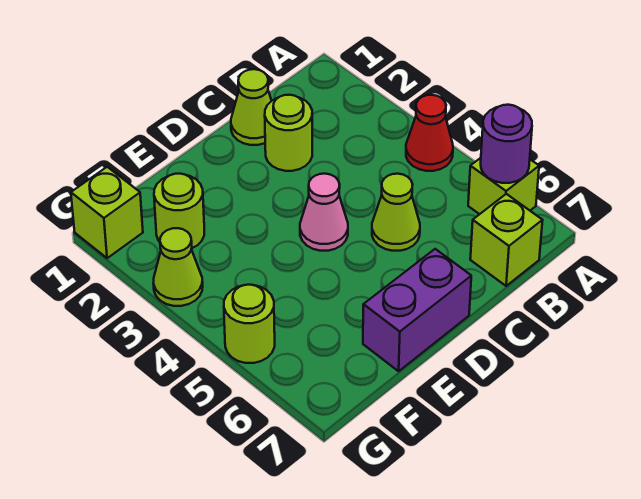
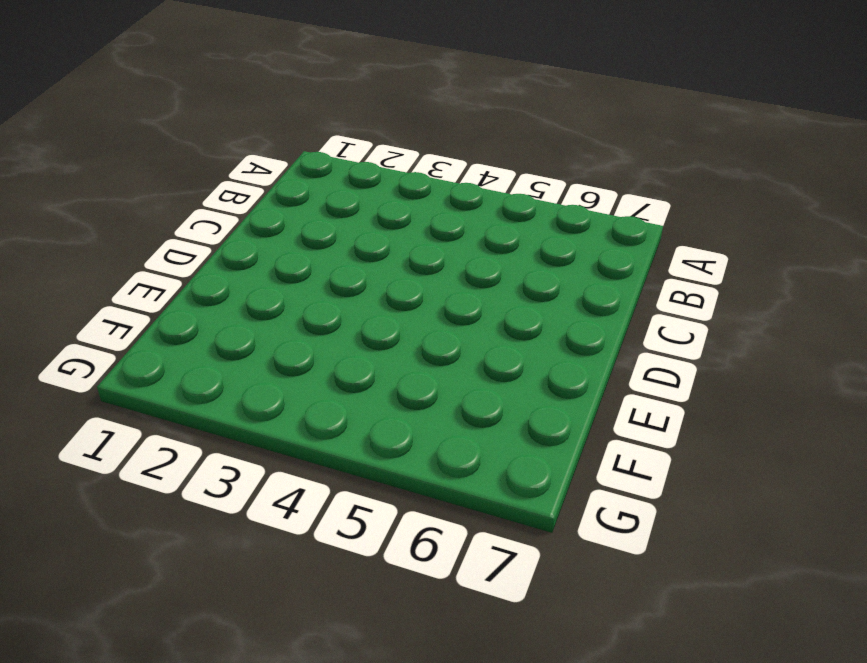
none -> red 1x1 cone [406,95,453,171]
none -> lime 1x1 brick [468,158,539,214]
none -> lime 1x1 brick [470,194,543,286]

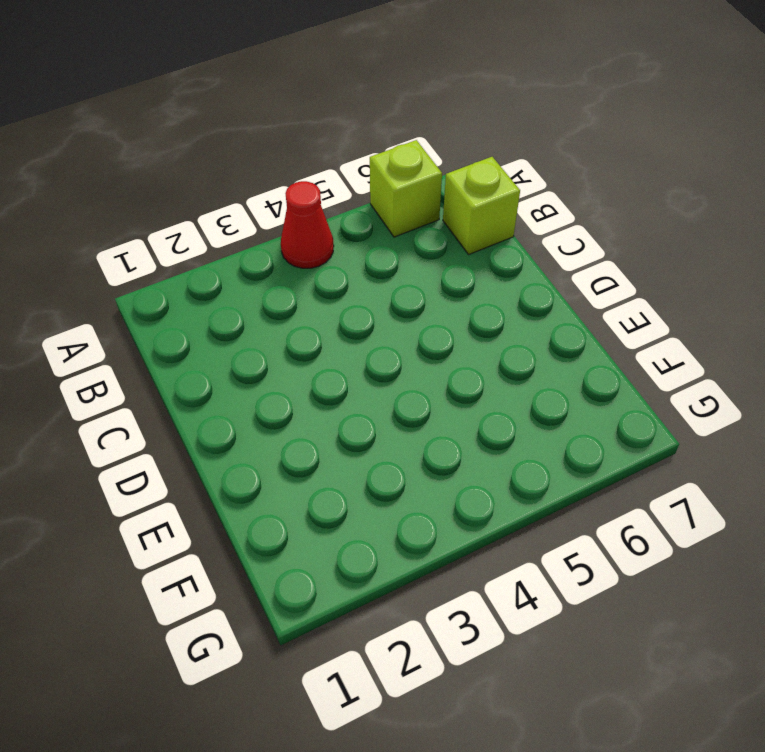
none -> lime 1x1 cone [231,69,272,145]
none -> lime 1x1 round brick [265,95,312,171]
none -> lime 1x1 cone [372,174,420,251]

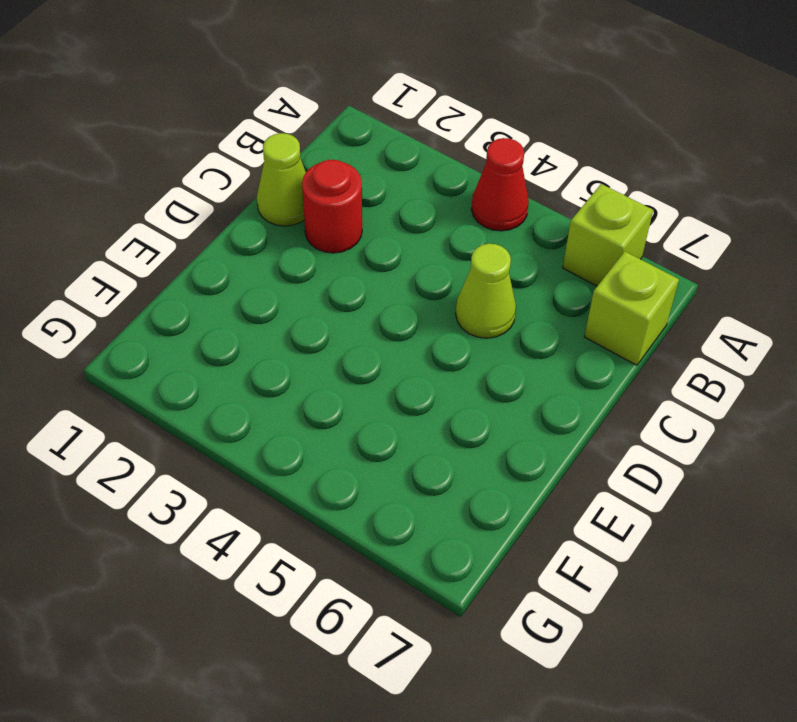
red 1x1 round brick [302,160,362,253] -> lime 1x1 round brick [265,95,312,171]
none -> pink 1x1 cone [300,174,348,251]
none -> purple 1x2 brick [363,249,471,371]
none -> lime 1x1 round brick [154,174,204,248]

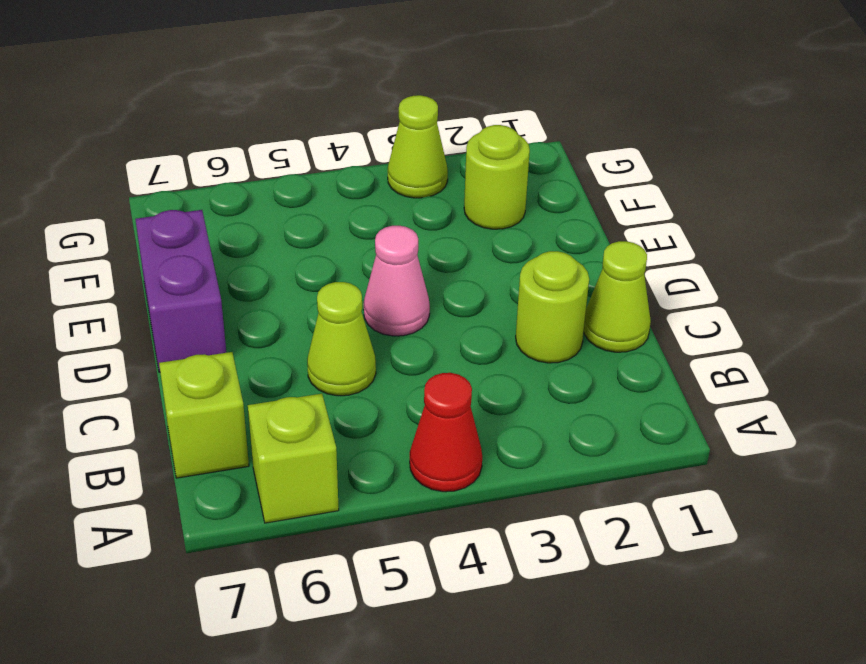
none -> lime 1x1 brick [71,167,143,258]
none -> lime 1x1 round brick [224,285,275,363]
none -> purple 1x1 round brick [481,105,532,183]

